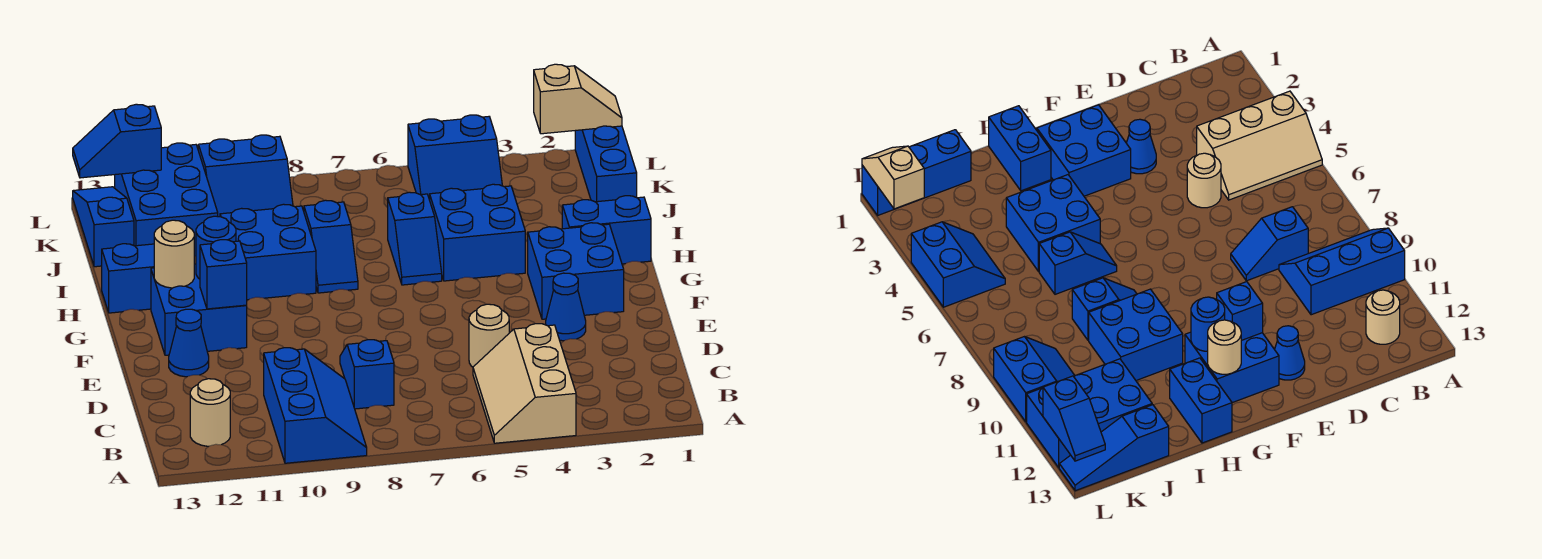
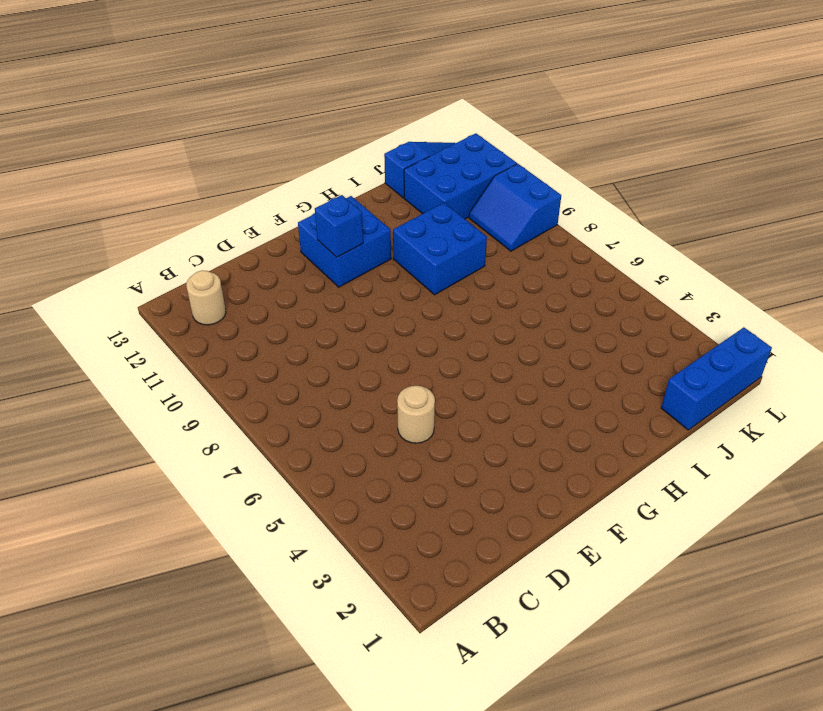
none -> tan 2x3 slope [473,324,576,443]
none -> blue 2x3 slope [264,348,367,463]
none -> blue 1x2 slope [340,340,394,409]

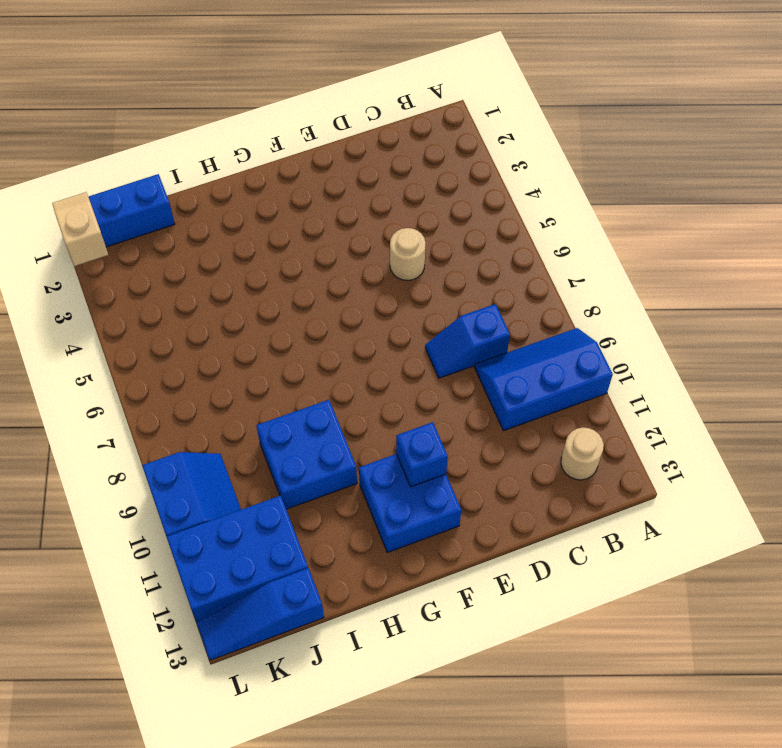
none -> tan 2x3 slope [473,324,576,443]
none -> blue 1x1 cone [546,273,586,341]
none -> blue 1x1 cone [169,309,209,377]

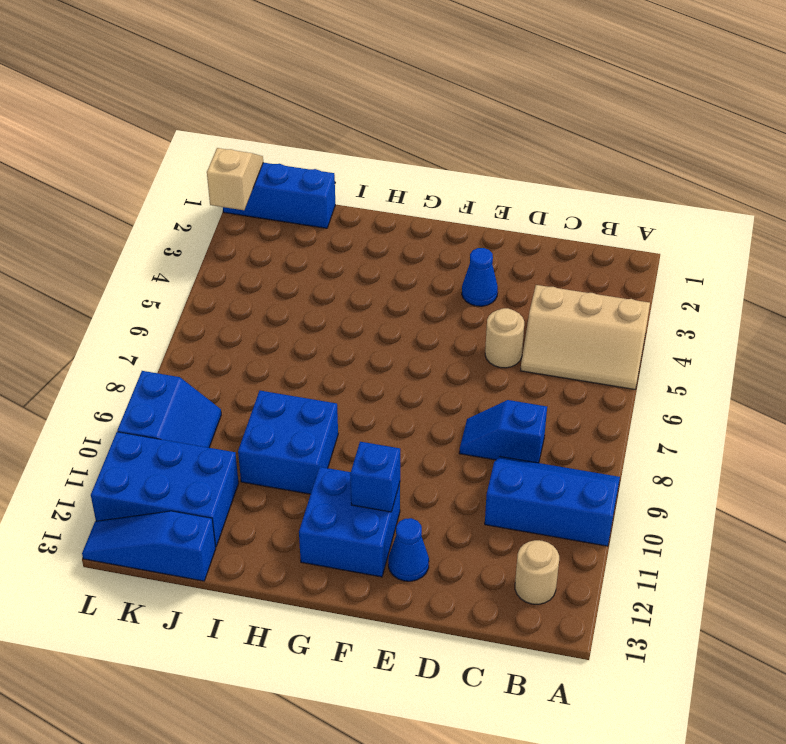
none -> blue 2x2 brick [528,223,624,319]
none -> blue 1x2 brick [562,196,651,264]
none -> blue 2x2 brick [430,184,525,281]

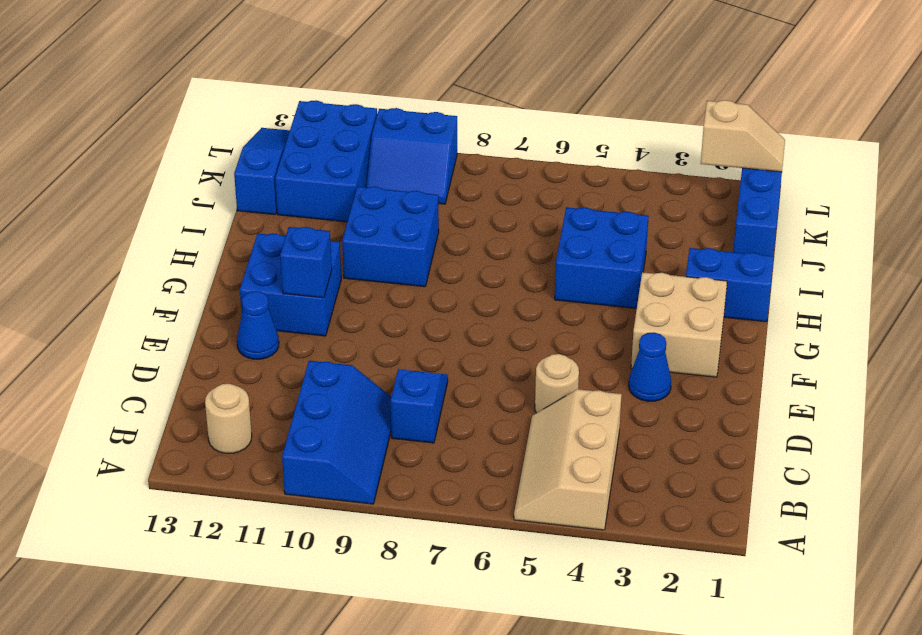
tan 2x2 brick [631,272,727,377] -> blue 2x2 brick [528,223,624,319]
none -> blue 1x2 slope [388,192,442,285]
none -> blue 1x2 slope [304,200,358,293]
none -> blue 1x2 brick [102,244,154,313]

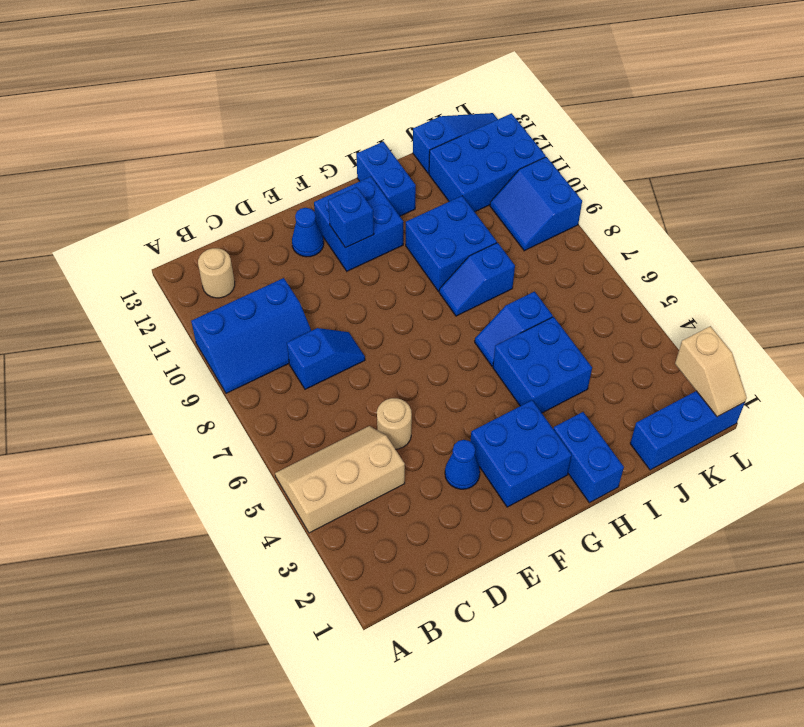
none -> blue 2x2 slope [408,115,502,200]
none -> blue 1x1 round brick [196,216,236,279]
none -> tan 1x1 round brick [154,220,194,288]

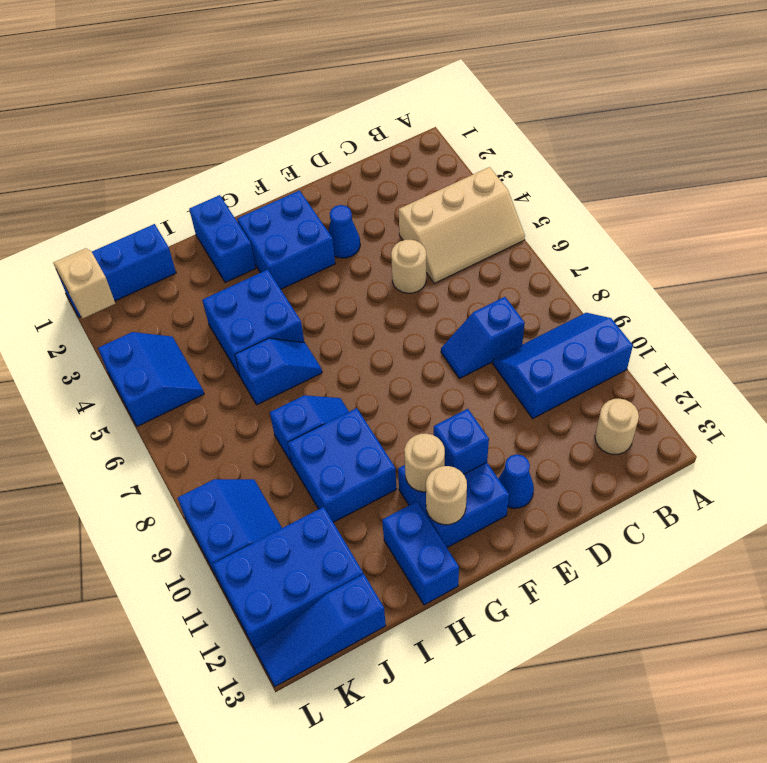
tan 1x1 round brick [404,434,445,492] -> blue 1x1 round brick [196,216,236,279]
none -> blue 1x2 slope [73,104,161,178]

